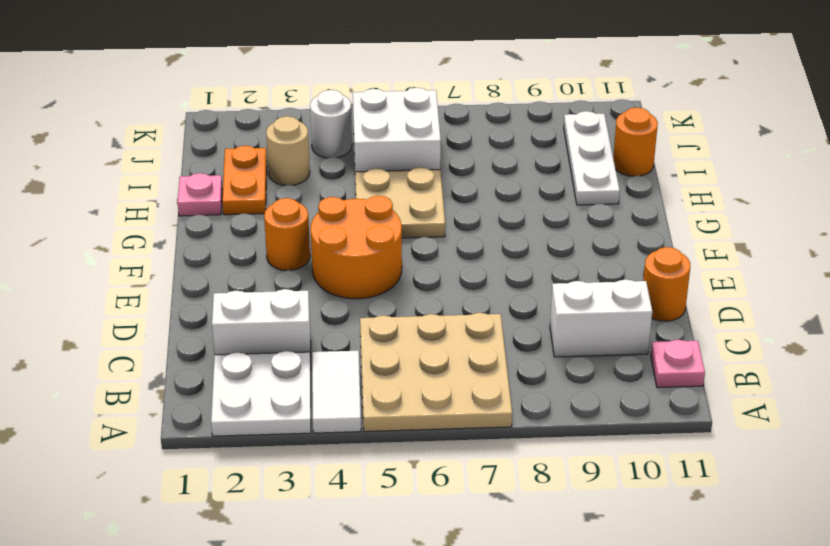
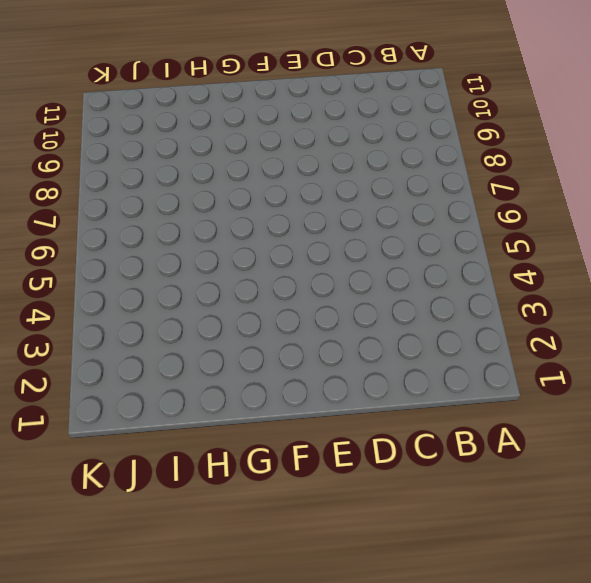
none -> white 2x2 plate [211,351,311,436]
none -> white 1x2 tile [312,351,361,433]
none -> tan 3x3 plate [360,313,512,432]

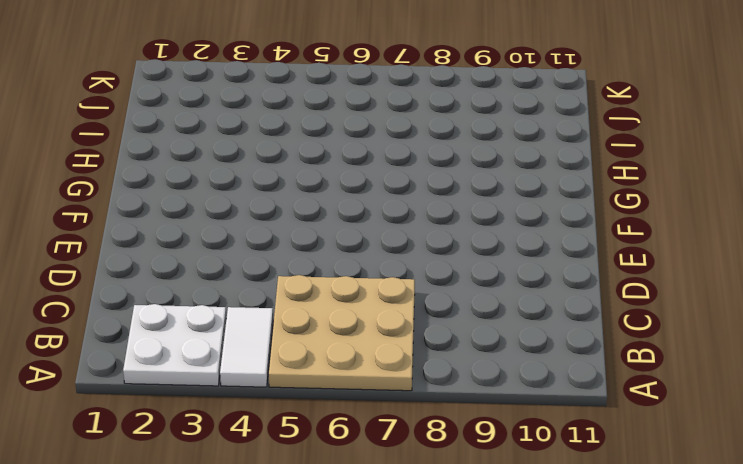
none -> pink 1x1 plate [651,340,705,388]
none -> white 1x2 brick [212,289,311,363]
none -> white 1x2 brick [550,279,652,357]

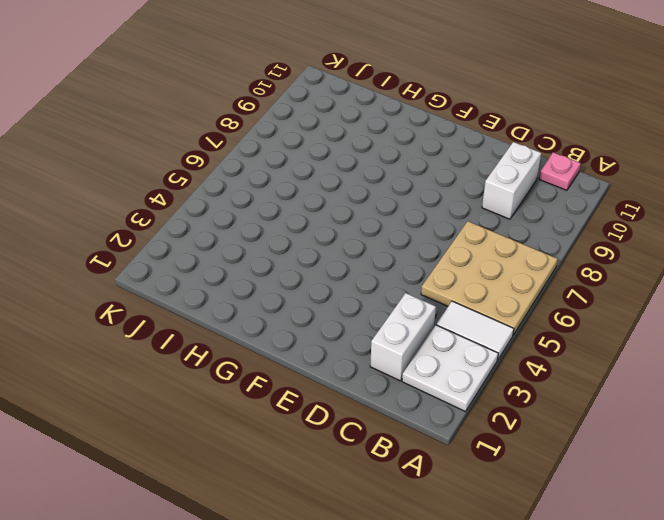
none -> orange 1x1 round brick [643,247,690,321]
none -> orange 2x2 round brick [311,196,402,299]
none -> orange 1x1 round brick [264,198,310,270]

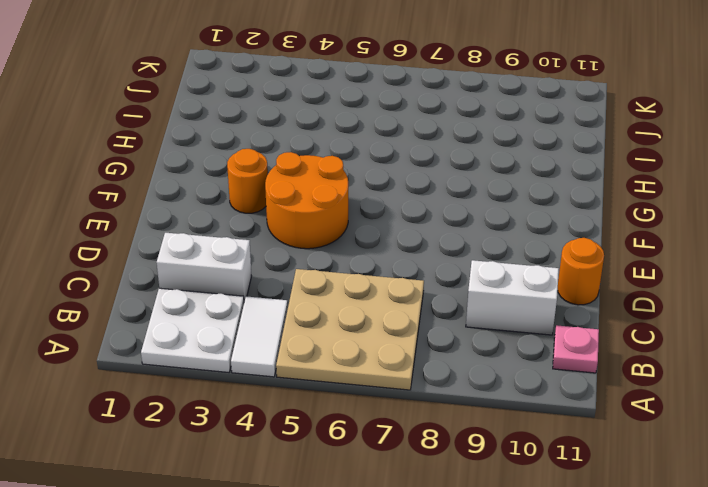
none -> tan 2x2 plate [355,167,445,238]
none -> pink 1x1 plate [178,173,223,216]
none -> orange 1x2 plate [222,146,267,215]

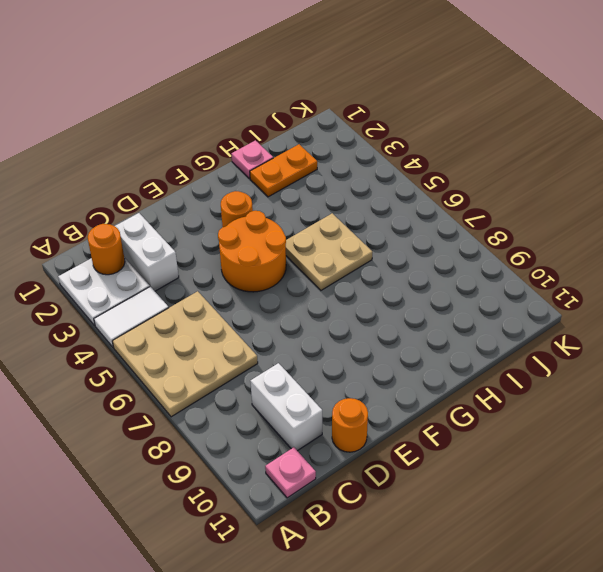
orange 1x1 round brick [88,224,125,275] -> orange 1x1 round brick moved to [613,107,658,176]
none -> white 1x3 plate [564,111,620,205]
none -> tan 1x1 round brick [266,116,310,185]
none -> white 2x2 brick [353,88,441,172]

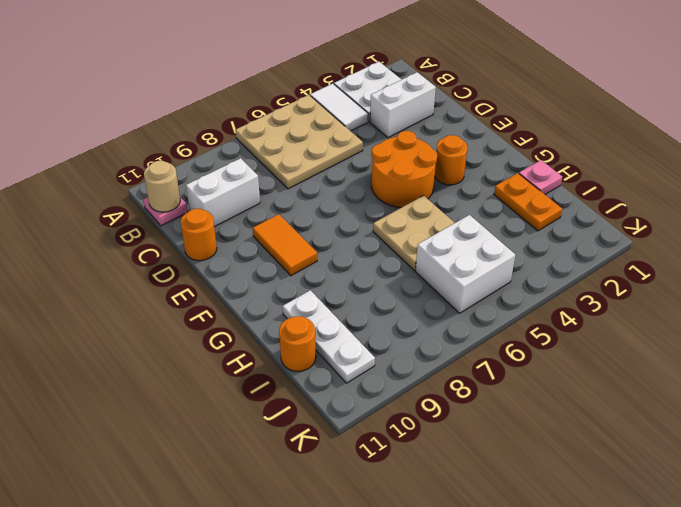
tan 1x1 round brick [144,161,180,212] -> tan 1x1 round brick moved to [266,116,310,185]
orange 1x2 tile [253,214,317,276] -> none
none -> white 1x1 round brick [310,90,352,158]

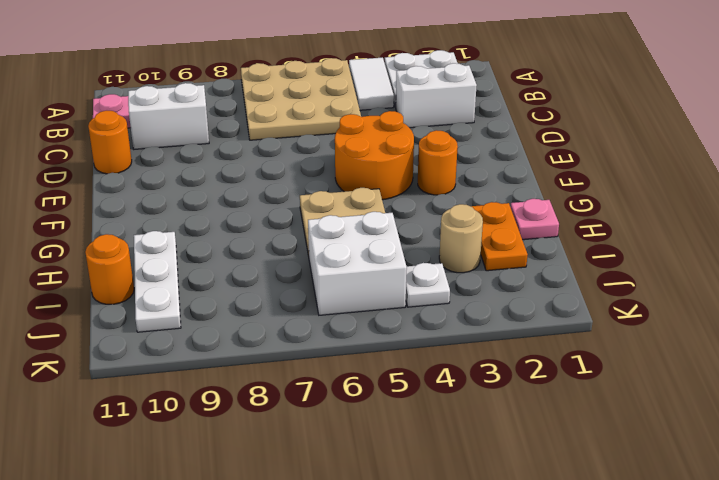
white 1x1 plate [406,263,450,307] -> white 1x1 round brick [310,90,352,158]

